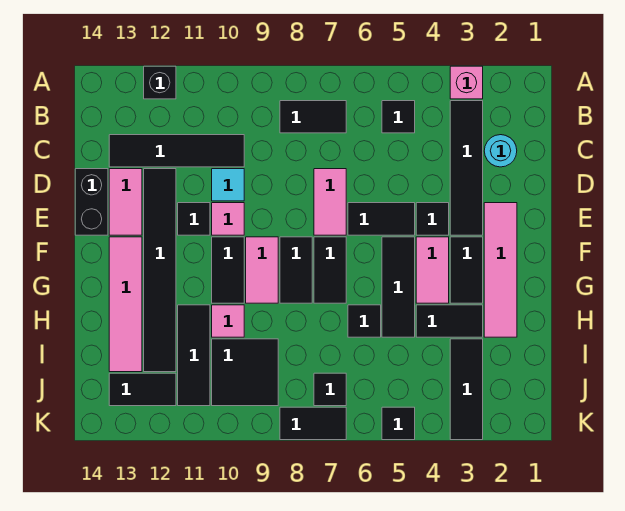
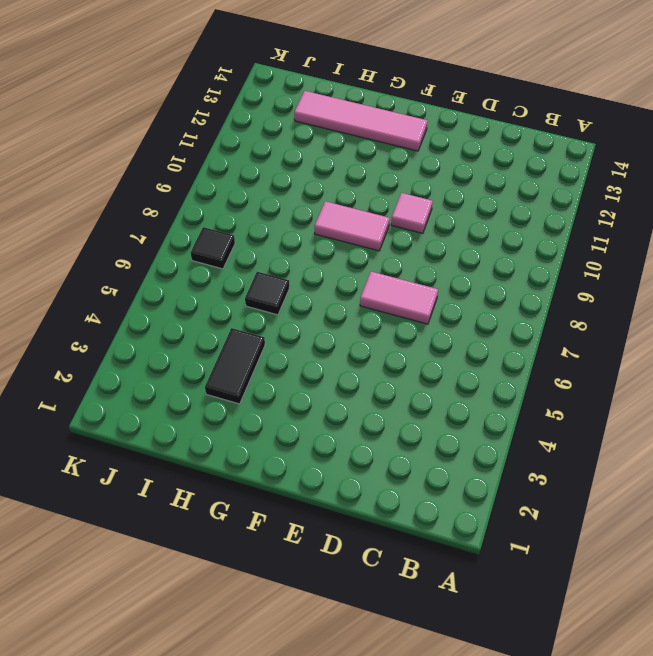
none -> pink 1x1 brick [450,66,483,99]
none -> black 1x1 brick [144,66,176,99]
none -> black 1x4 tile [450,101,483,235]
none -> black 1x1 tile [382,101,415,133]

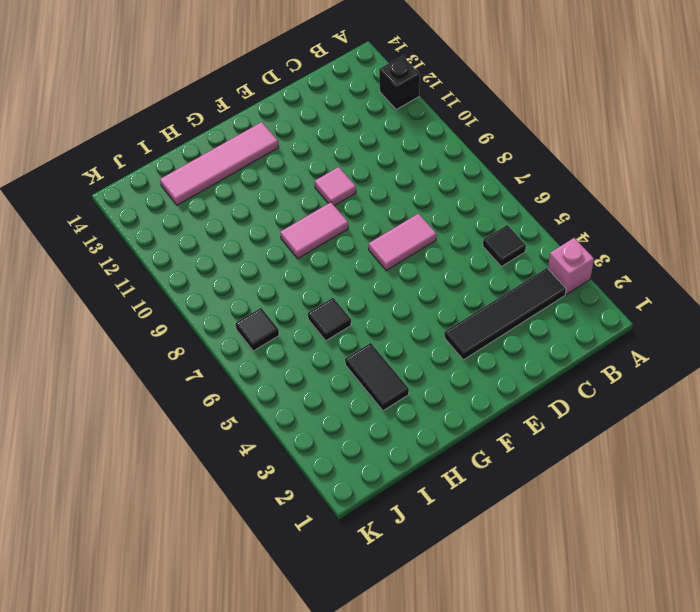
none -> black 1x2 tile [280,101,346,133]
none -> cyan 1x1 round brick [484,135,517,167]
none -> black 1x4 tile [109,135,244,167]
none -> cyan 1x1 tile [212,169,244,201]

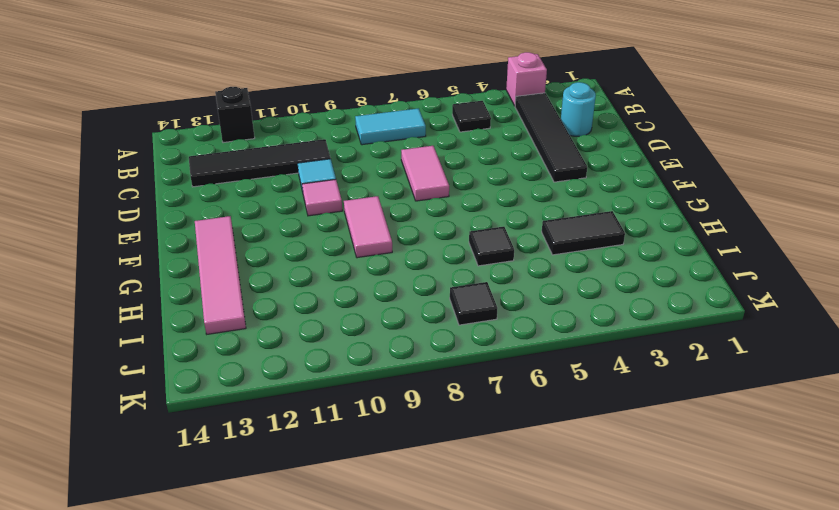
cyan 1x2 tile [355,108,426,145] -> black 1x2 tile [280,101,346,133]
none -> black 1x6 tile [144,169,176,372]
none -> pink 1x2 tile [109,169,142,235]
none -> black 1x2 brick [75,169,108,235]
none -> pink 1x4 tile [484,203,517,337]

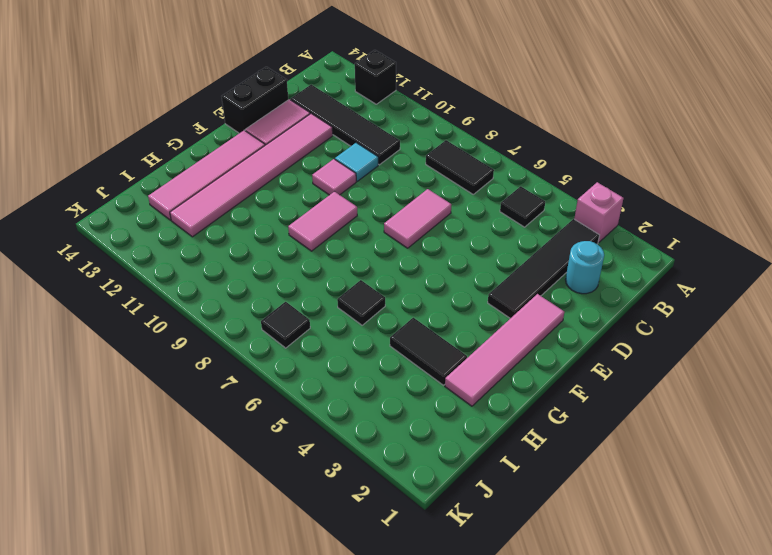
pink 1x6 tile [170,114,333,237] -> black 1x6 tile [144,169,176,372]
none -> black 1x1 tile [416,203,449,235]
none -> black 1x2 tile [348,203,415,235]
none -> black 1x1 tile [178,203,210,235]
none -> black 1x2 tile [450,237,483,303]

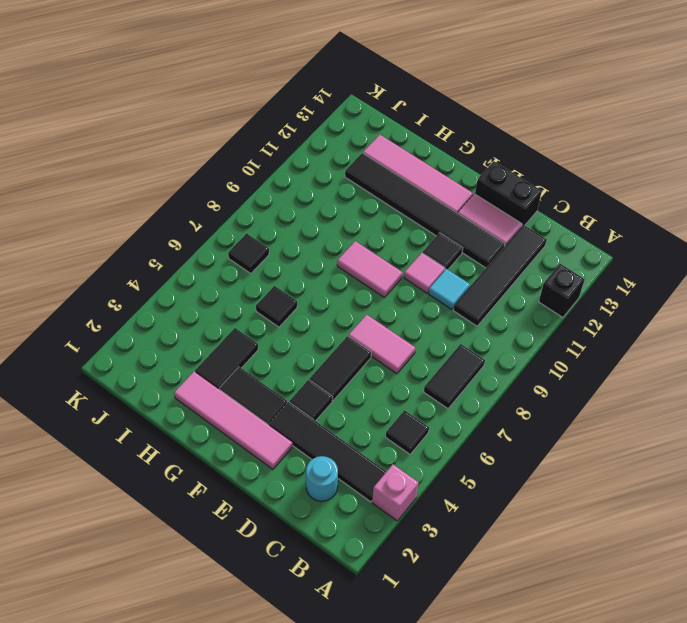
none -> pink 1x2 tile [416,237,449,303]
none -> black 1x3 tile [382,237,415,337]
none -> black 1x2 tile [314,237,346,303]
none -> black 1x2 tile [280,237,312,303]

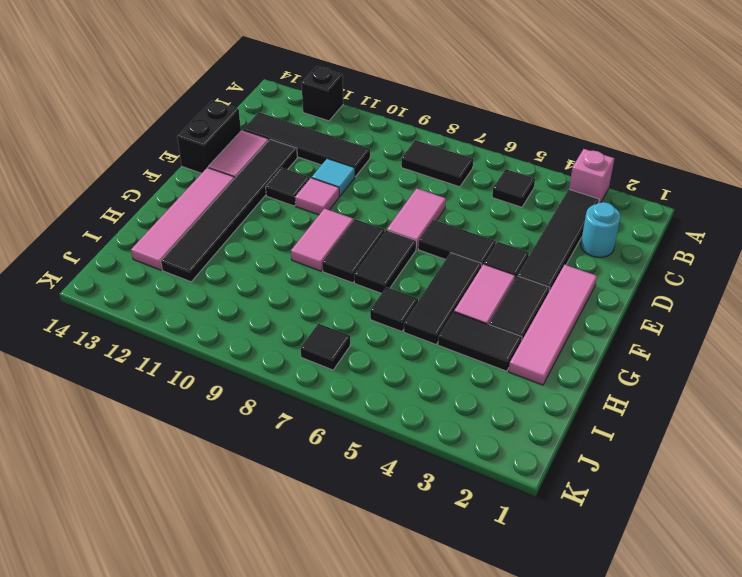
none -> black 1x2 tile [212,237,244,303]
none -> pink 1x1 tile [212,305,244,337]
none -> black 1x3 tile [178,305,210,406]
none -> black 1x3 tile [450,339,483,440]

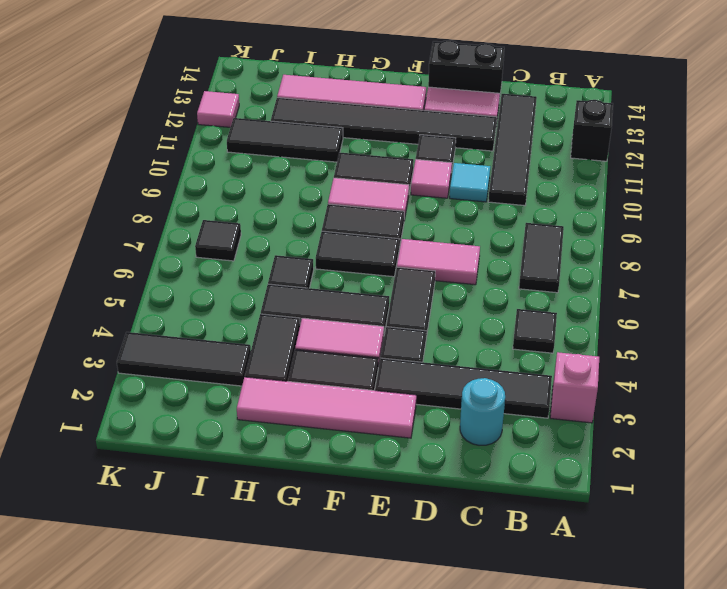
pink 1x1 tile [197,91,239,127] -> pink 1x1 tile moved to [212,305,244,337]
none -> black 2x2 tile [212,339,278,406]
none -> black 1x2 tile [109,373,176,406]
none -> black 1x1 tile [382,407,415,440]
none -> black 1x2 tile [280,407,346,440]

